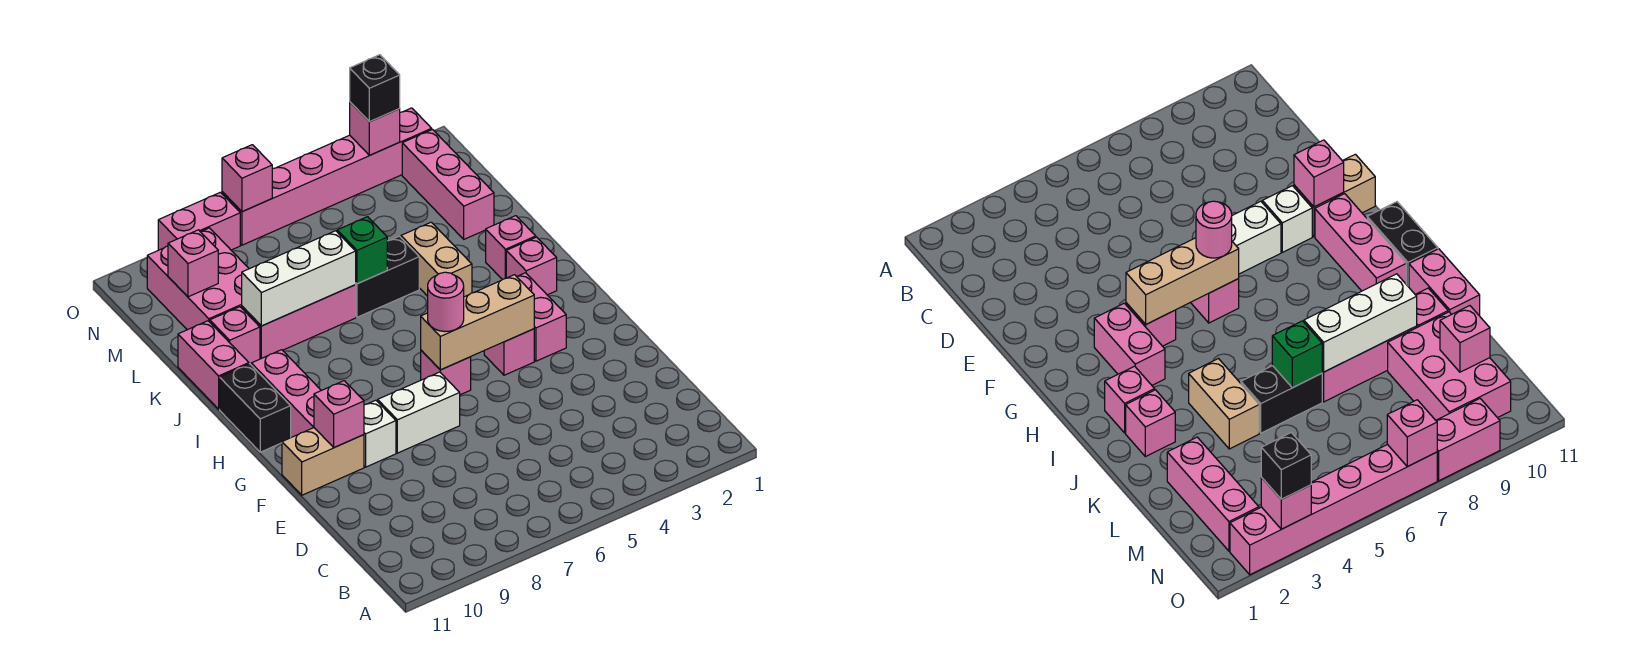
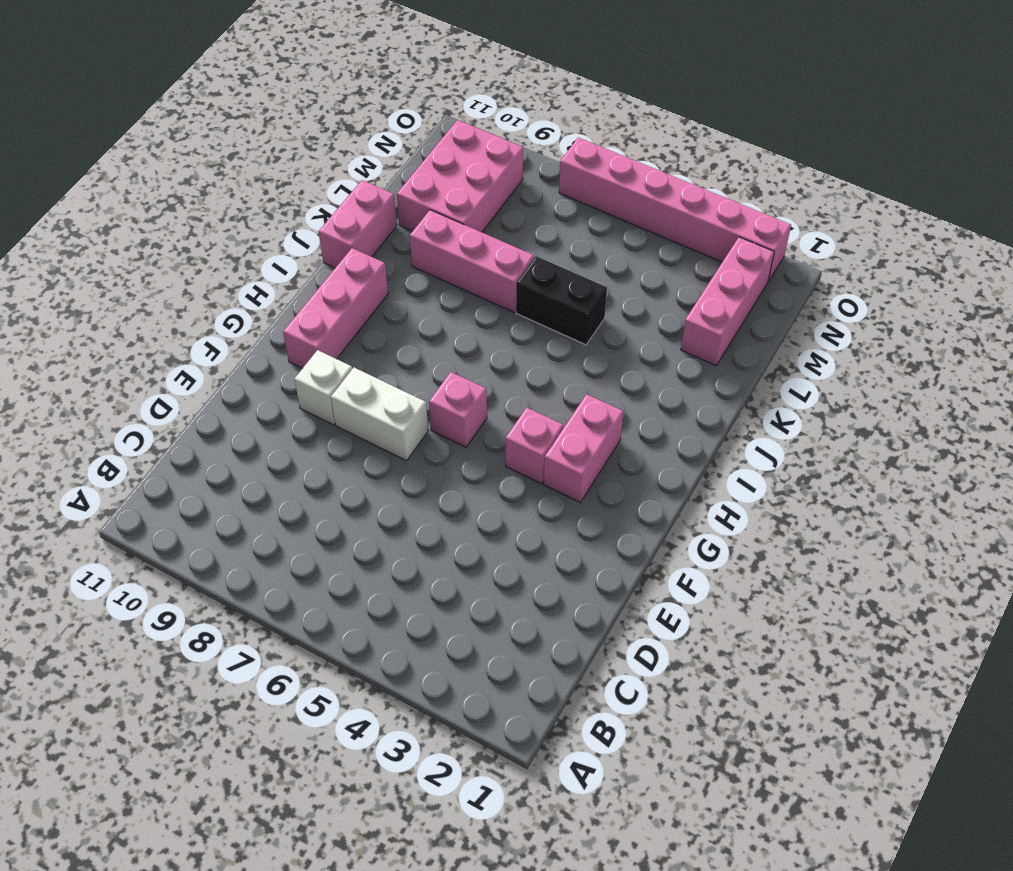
none -> tan 1x2 brick [282,428,364,495]
none -> black 1x2 brick [220,364,291,452]
none -> pink 1x1 brick [506,237,557,295]

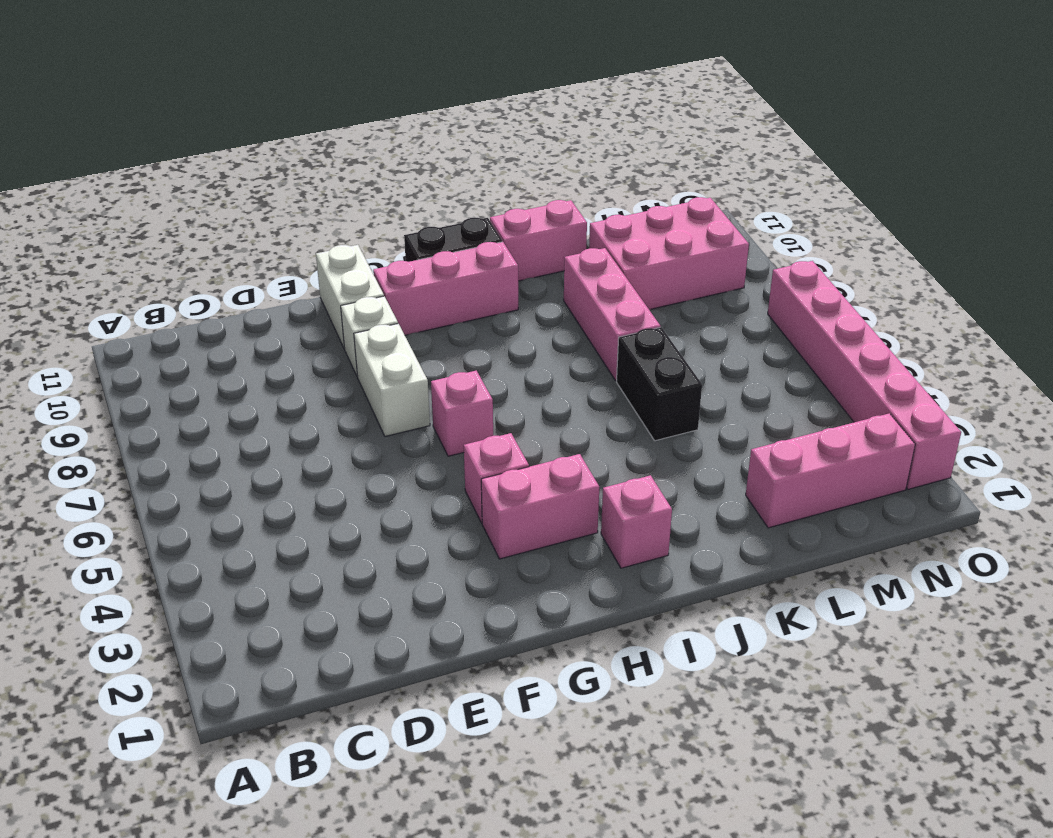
white 1x2 brick [316,245,384,349] -> tan 1x2 brick [282,428,364,495]
none -> pink 1x1 brick [486,216,536,280]
none -> tan 1x2 brick [401,222,472,297]
none -> pink 1x1 brick [210,307,260,364]

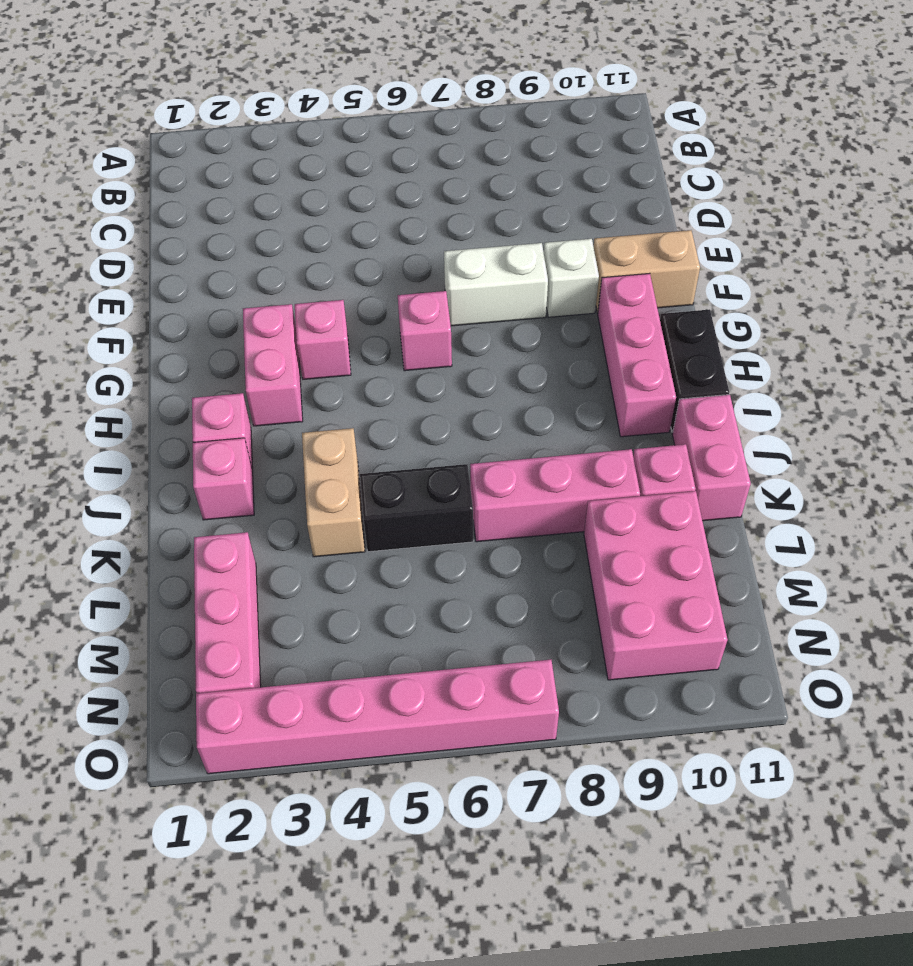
none -> pink 1x2 brick [158,192,240,250]
none -> pink 1x1 brick [314,381,364,448]
none -> tan 1x3 brick [421,275,534,370]

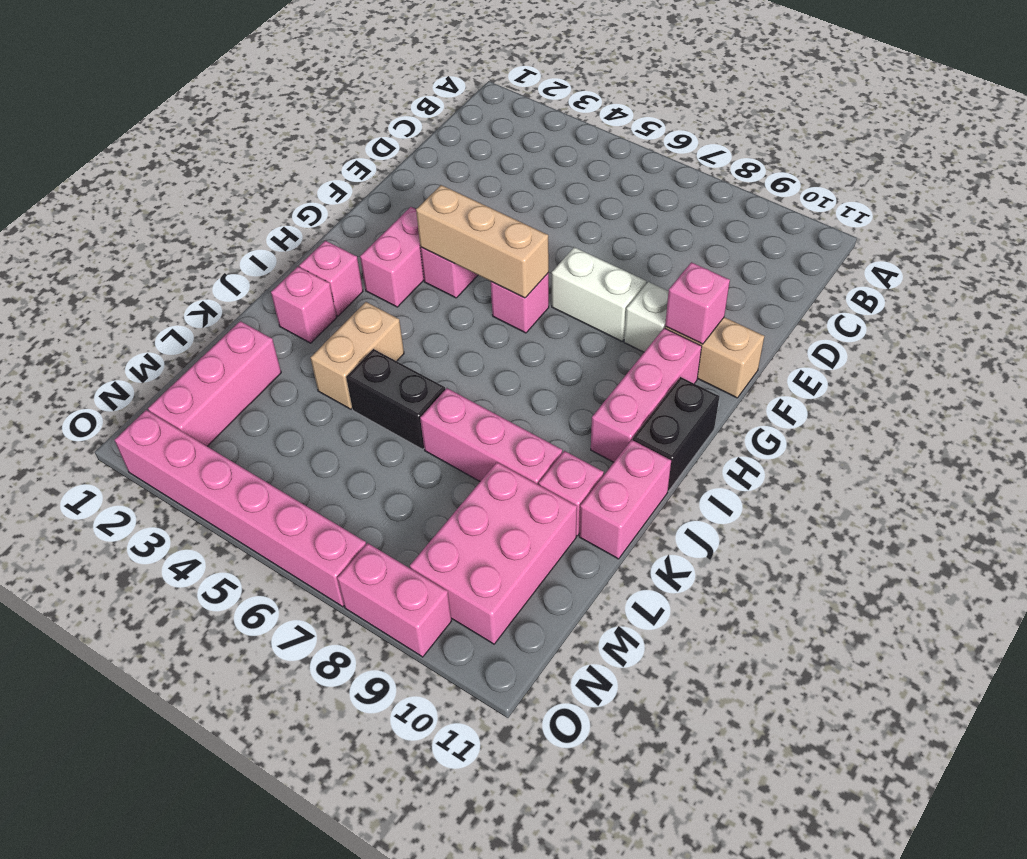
none -> green 1x1 brick [337,217,387,284]
none -> white 1x3 brick [242,231,356,326]
none -> pink 1x1 brick [168,230,218,297]

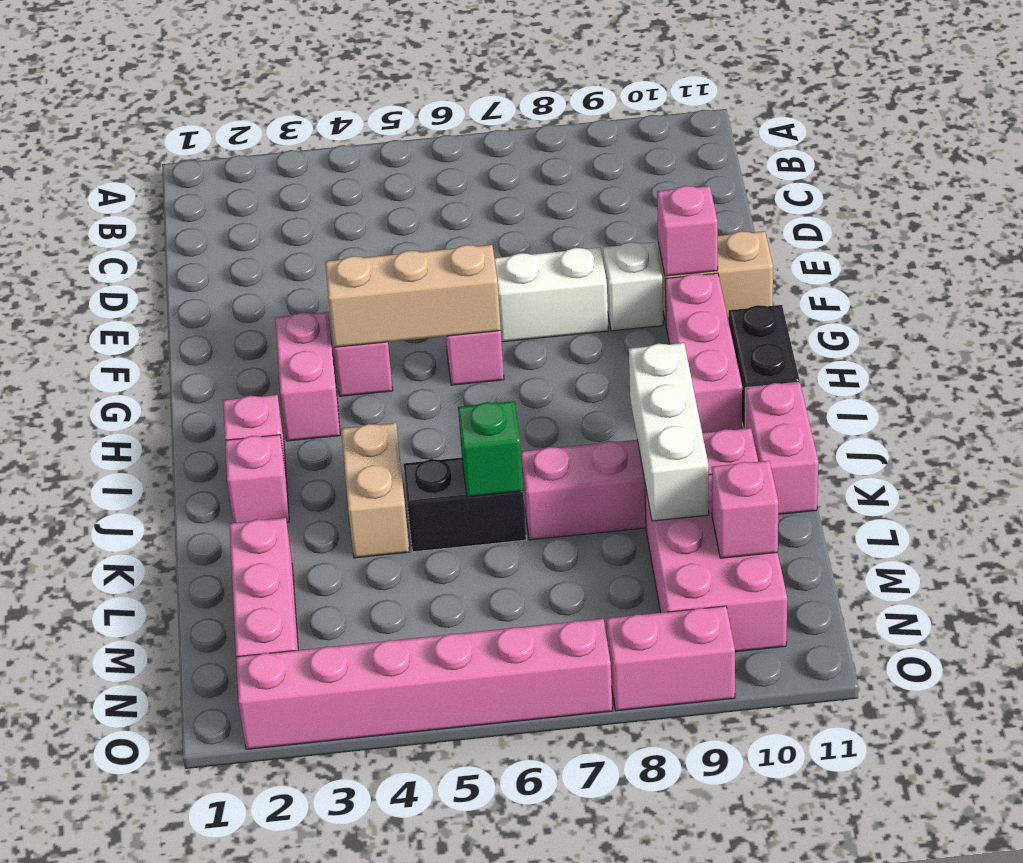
white 1x3 brick [629,343,709,521] -> white 1x3 brick turned to [242,231,356,326]
none -> pink 1x1 brick [350,102,400,155]
none -> pink 1x1 brick [222,145,272,212]
none -> pink 1x1 round brick [428,272,464,332]

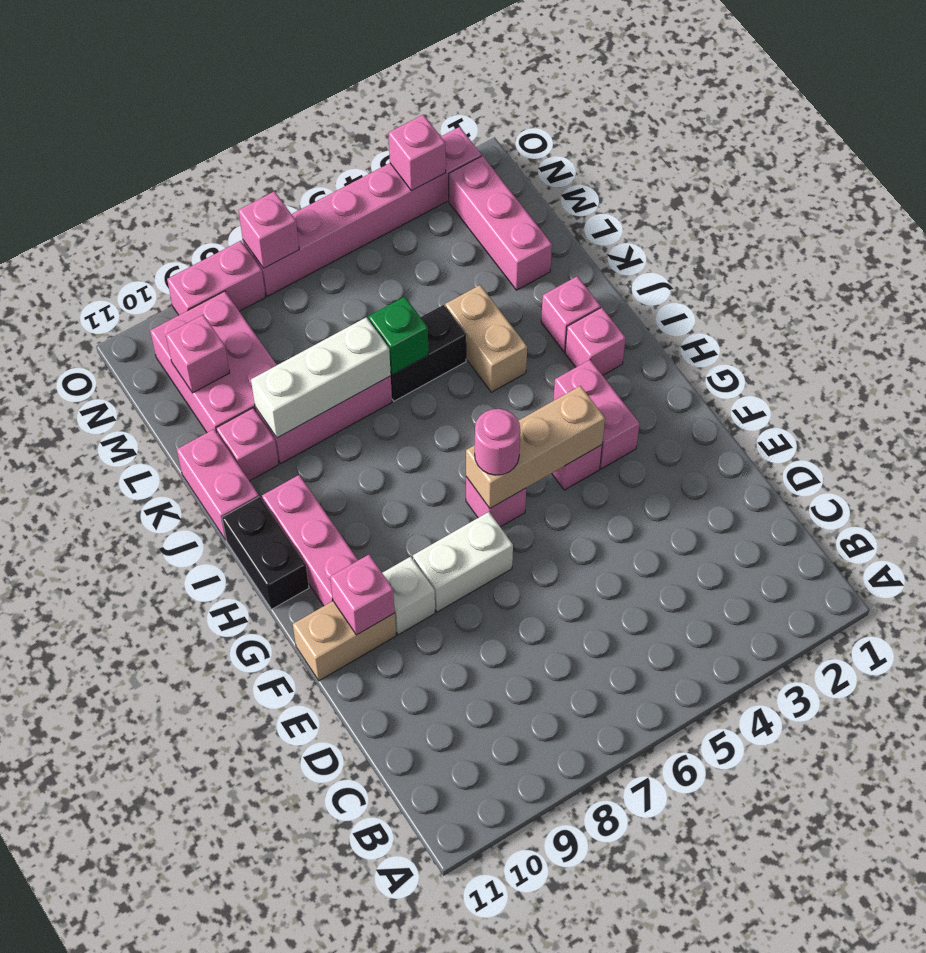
none -> black 1x1 brick [350,55,400,122]

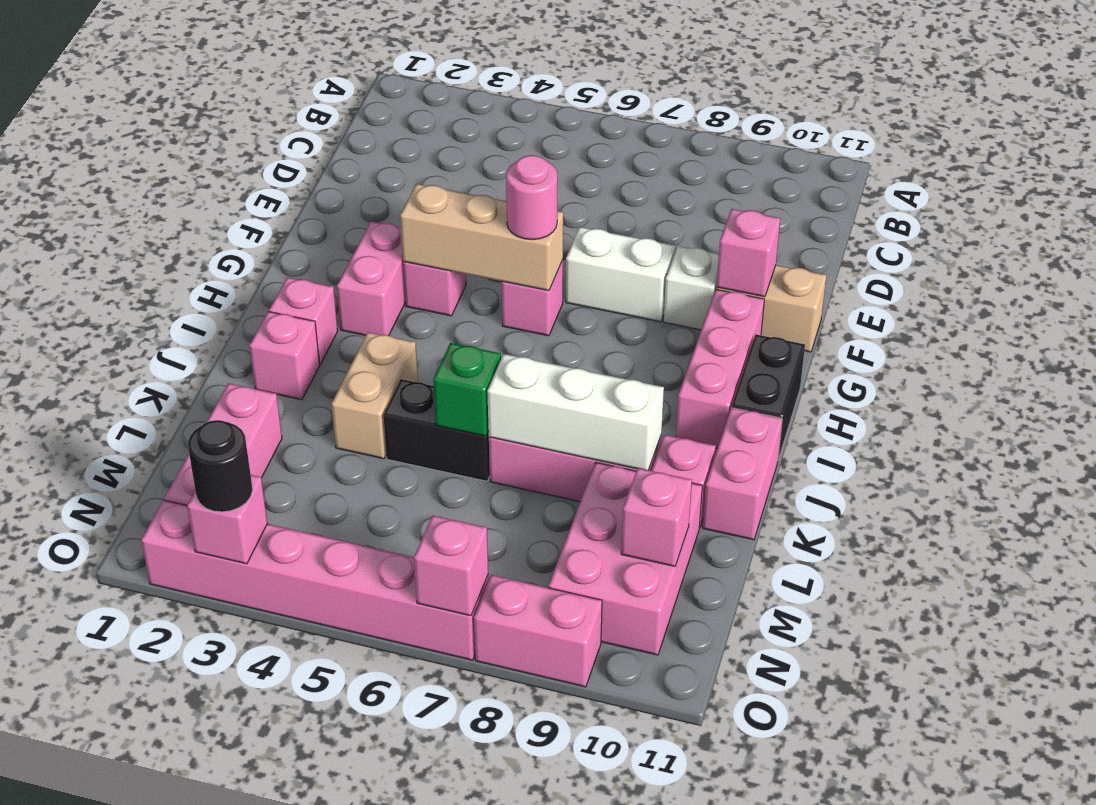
black 1x1 round brick [188,420,253,512] -> black 1x1 brick [350,55,400,122]

